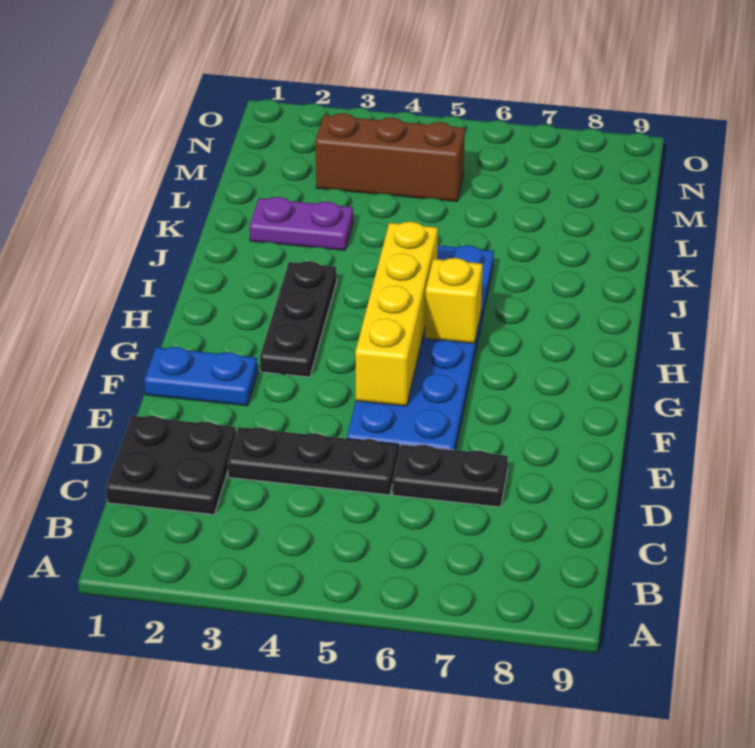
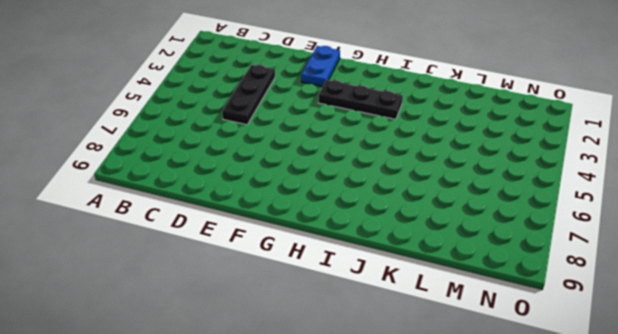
none -> black 2x2 plate [106,416,236,515]
none -> black 1x2 plate [393,444,508,507]

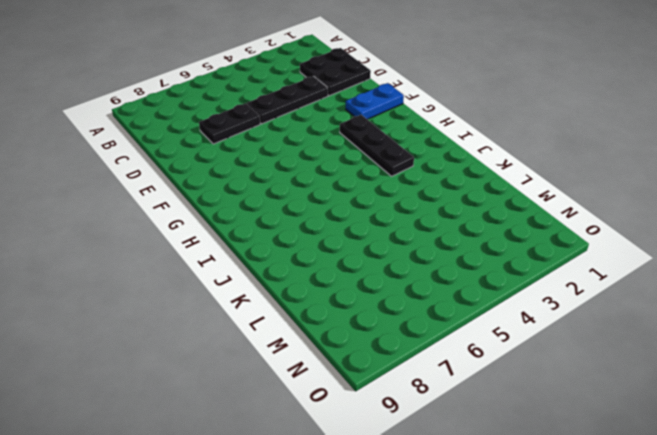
none -> blue 2x6 plate [347,245,494,454]
none -> purple 1x2 plate [250,197,353,250]

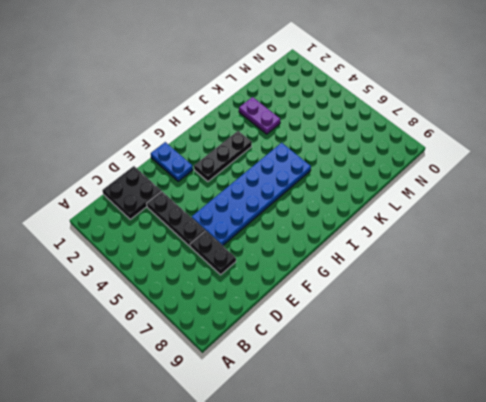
none -> brown 1x3 brick [315,113,465,202]
none -> yellow 1x4 brick [355,222,438,406]

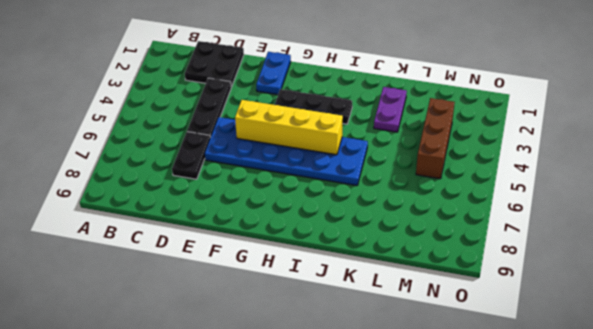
none -> yellow 1x1 brick [425,258,483,344]

